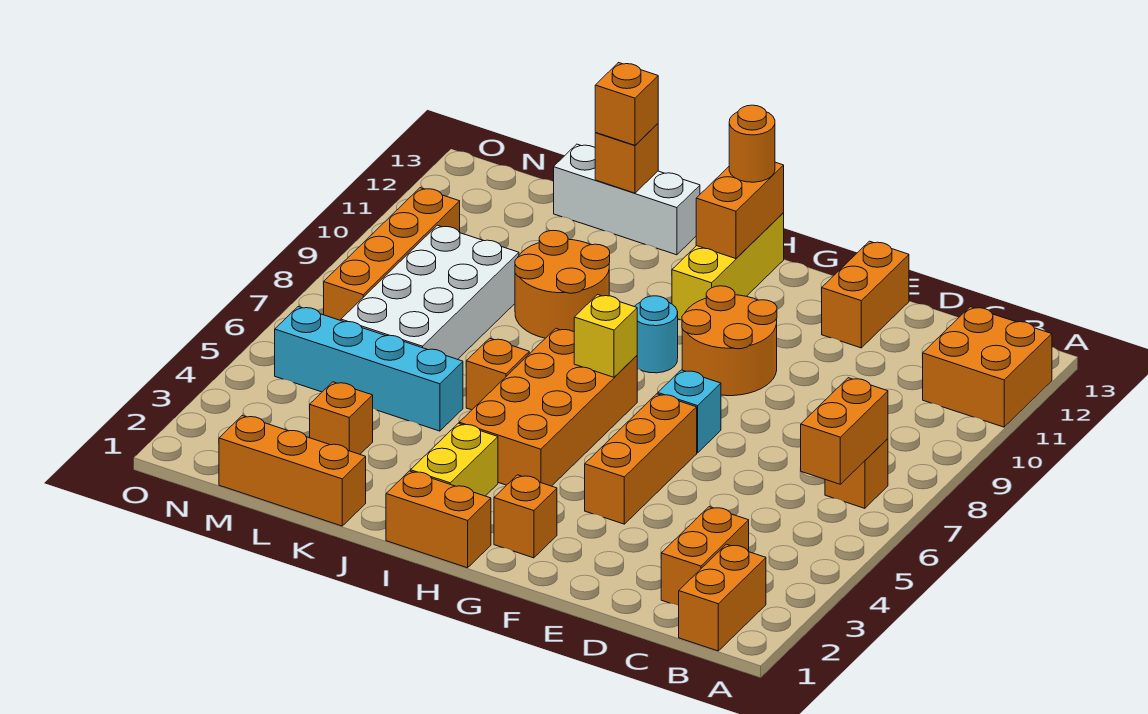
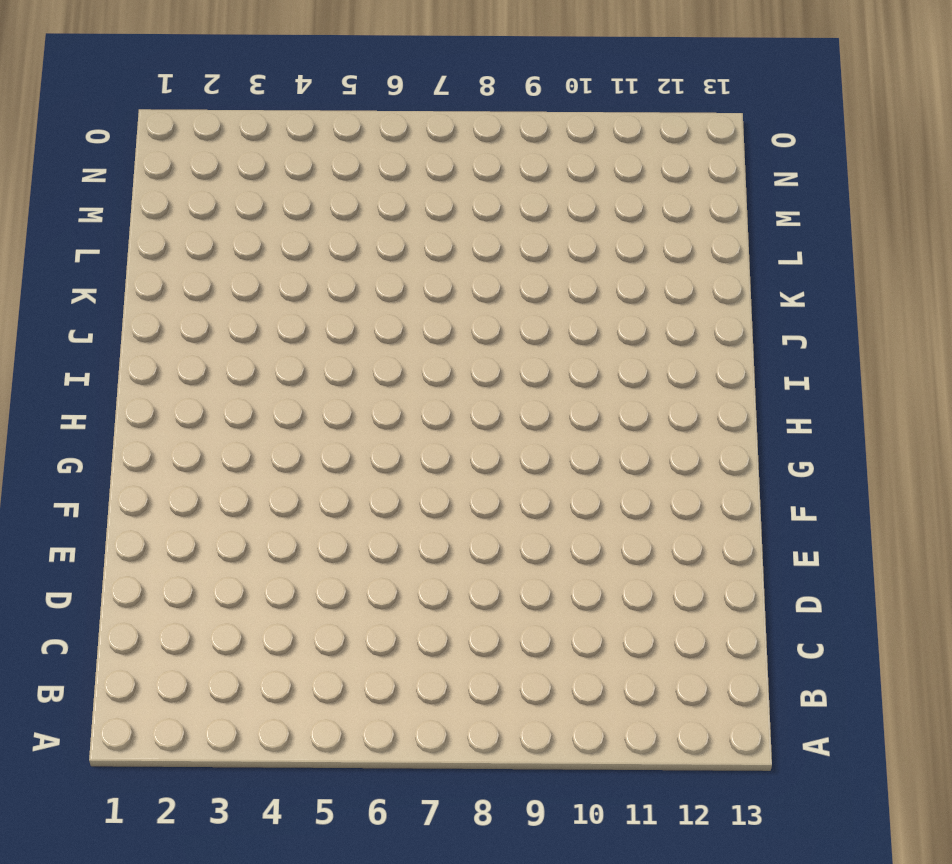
none -> orange 2x2 brick [923,307,1052,427]
none -> orange 1x2 brick [679,544,766,651]
none -> orange 1x1 brick [825,439,888,508]

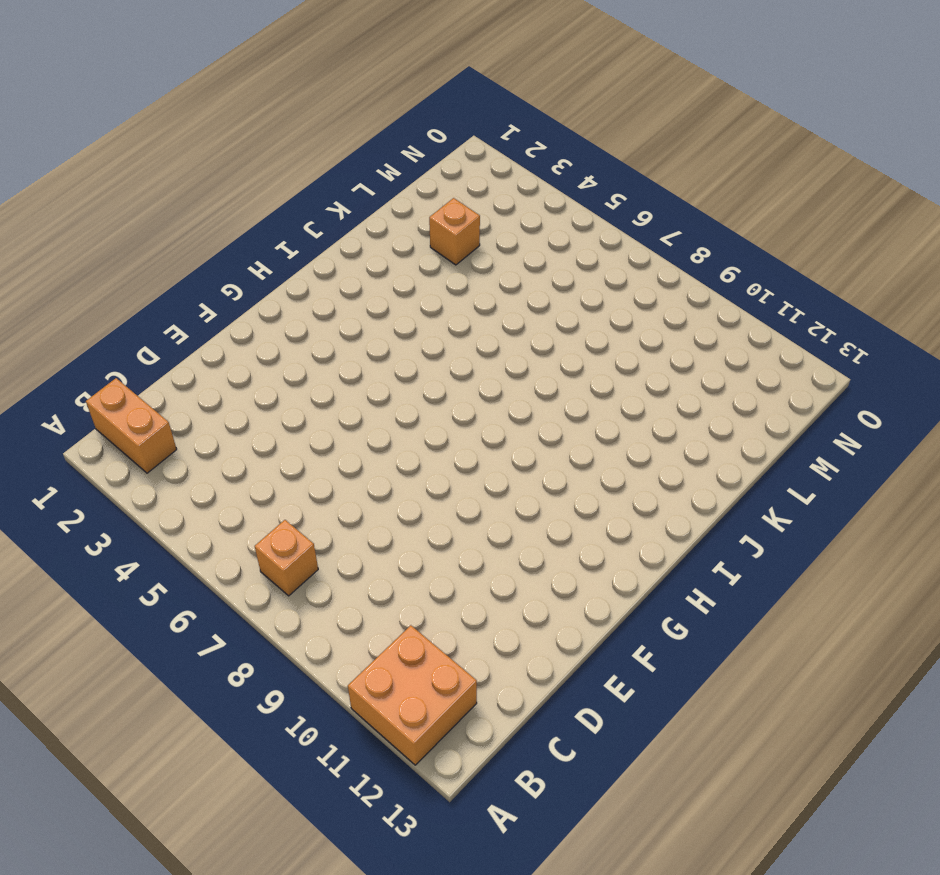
none -> orange 1x2 brick [661,507,749,606]
none -> orange 1x2 brick [822,241,909,348]
none -> orange 1x3 brick [585,394,697,524]

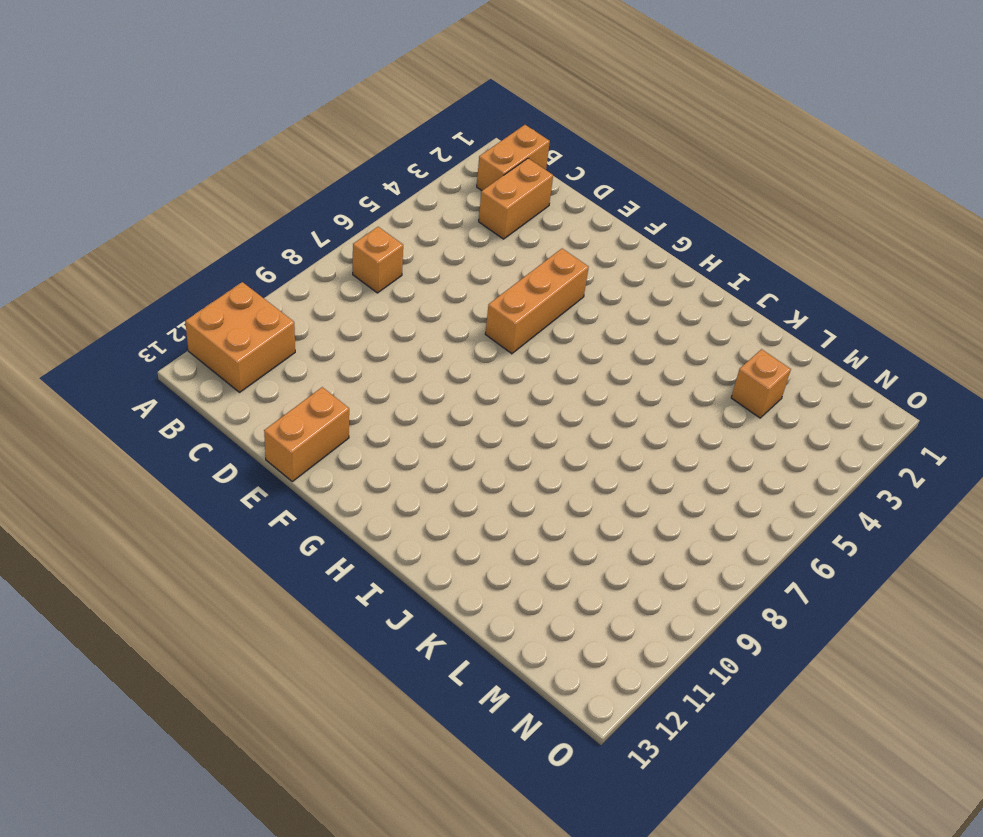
none -> cyan 1x1 brick [658,370,721,453]
none -> orange 2x2 round brick [682,286,777,396]
none -> orange 1x1 brick [494,475,557,558]

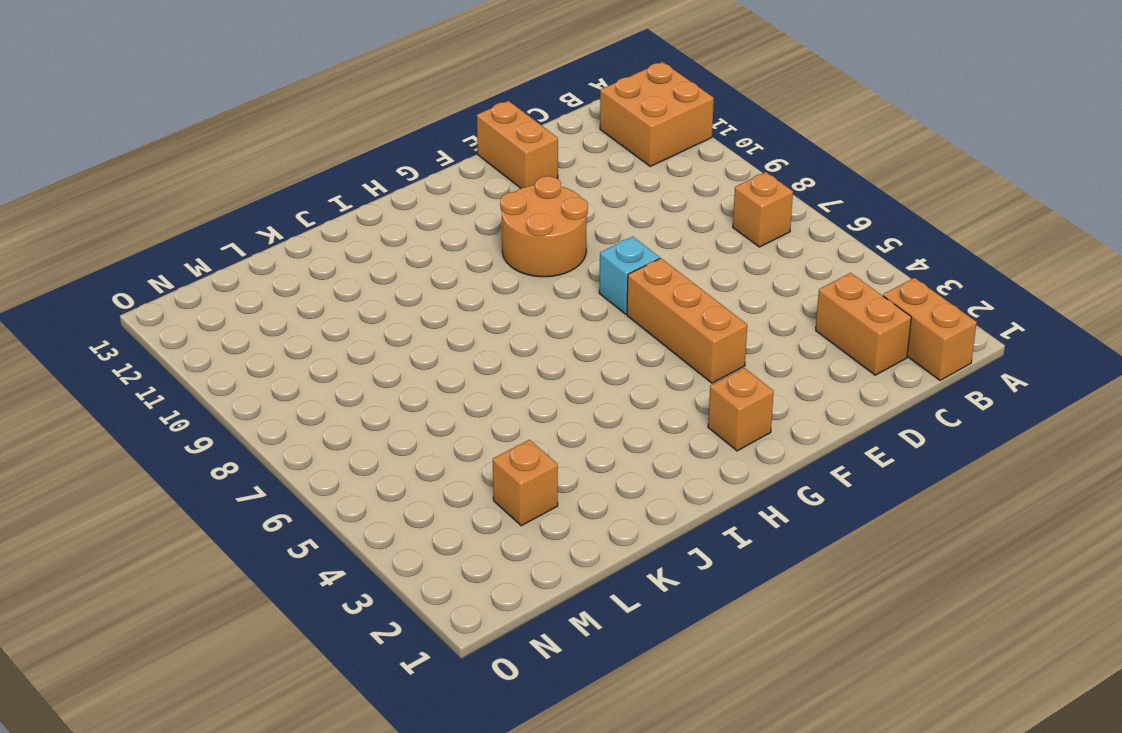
none -> orange 1x2 brick [386,471,491,568]
none -> orange 2x4 brick [459,329,637,486]
none -> cyan 1x1 round brick [634,296,678,373]

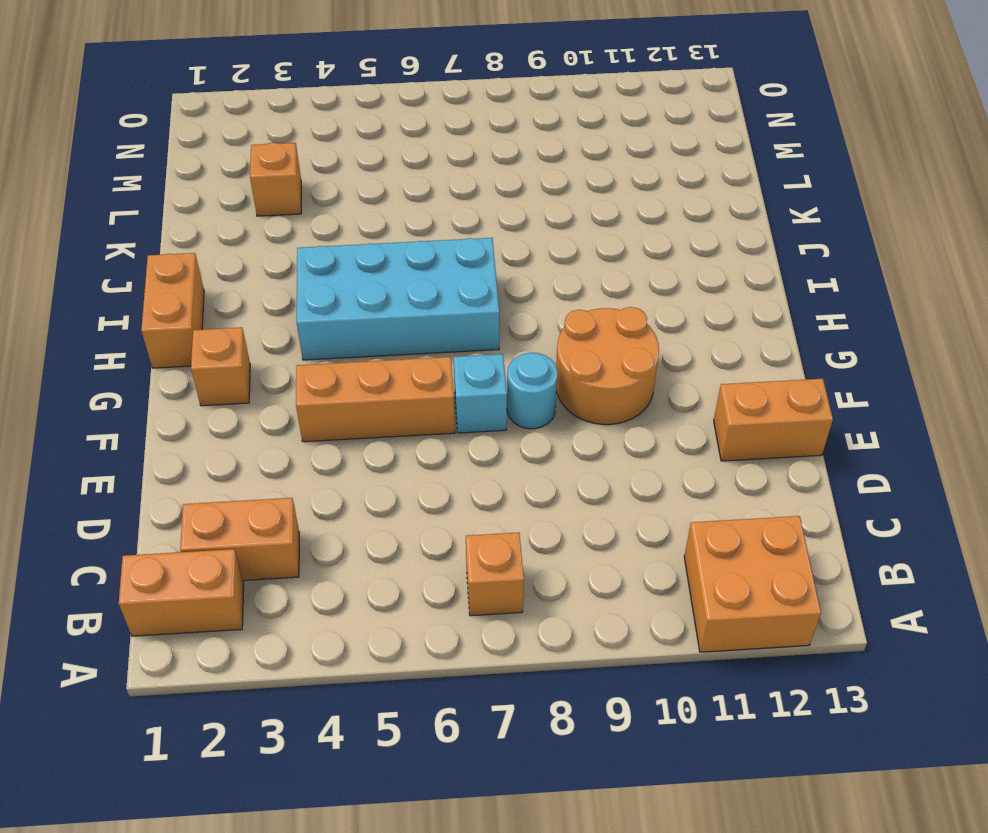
cyan 1x1 round brick [507,353,557,429] -> cyan 1x1 round brick moved to [634,296,678,373]
cyan 2x4 brick [297,238,499,360] -> orange 2x4 brick [459,329,637,486]
none -> yellow 1x3 brick [672,213,784,320]
none -> yellow 1x2 brick [411,423,498,496]
none -> orange 1x1 brick [466,338,529,410]

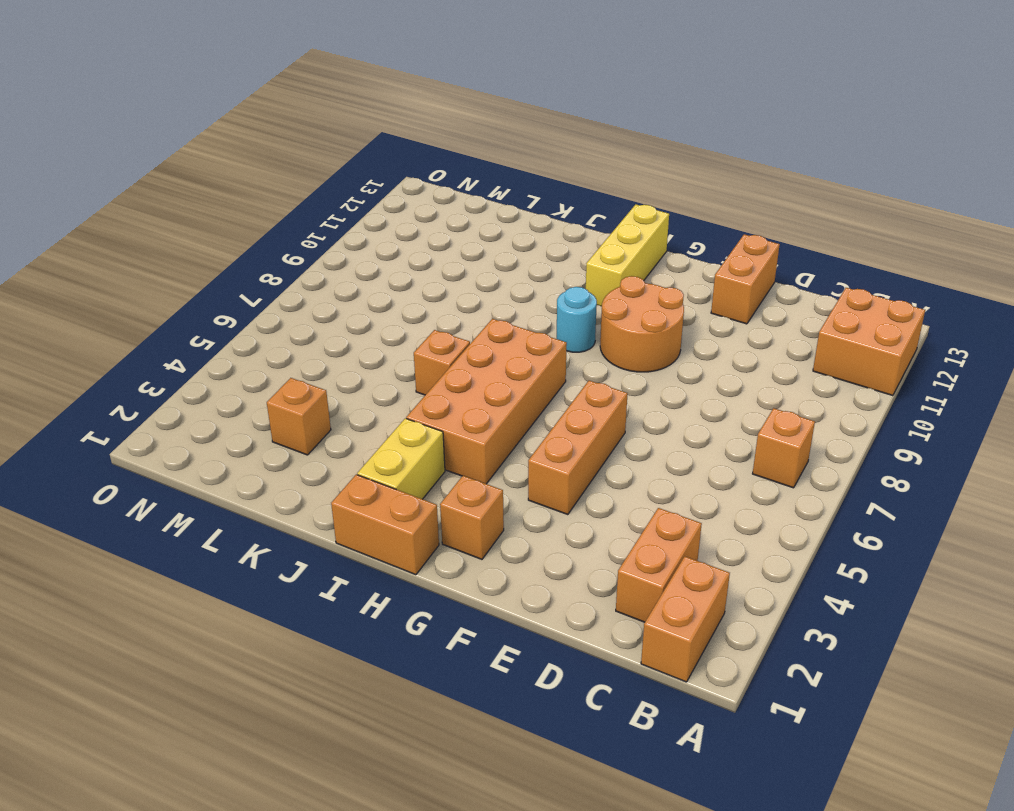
none -> cyan 1x1 brick [658,370,721,453]
none -> orange 2x2 round brick [515,230,610,338]
none -> white 1x3 brick [554,144,700,255]

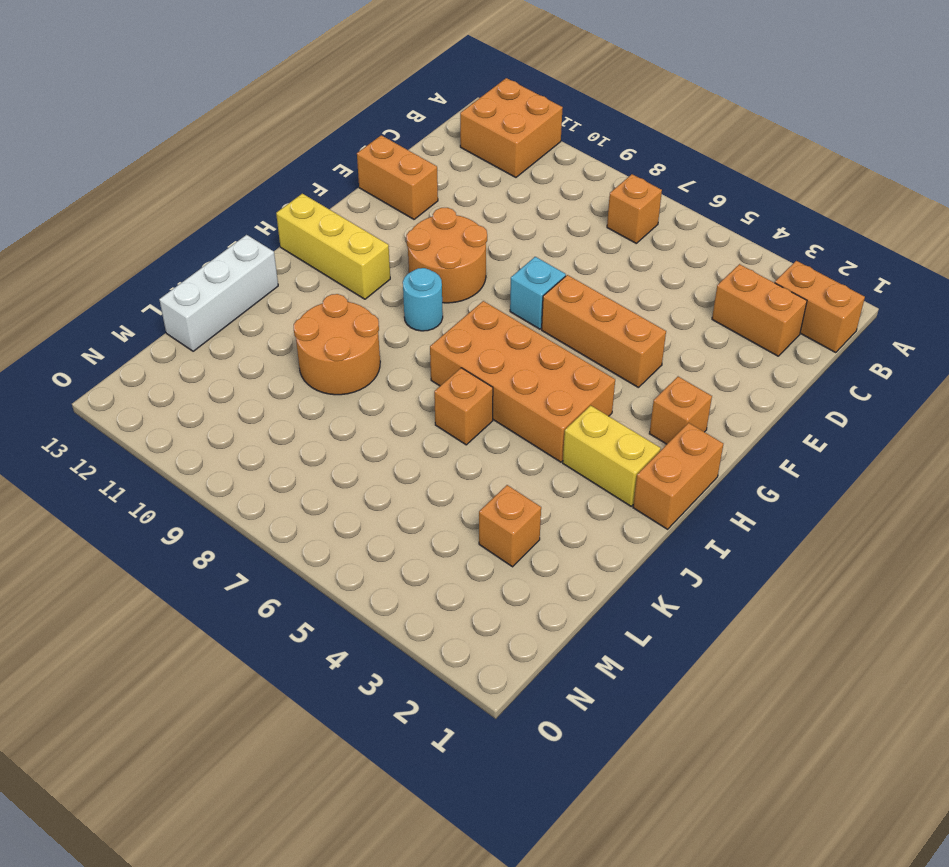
none -> orange 1x3 brick [219,416,366,526]
none -> cyan 1x4 brick [275,307,463,431]
none -> white 2x4 brick [341,225,519,359]

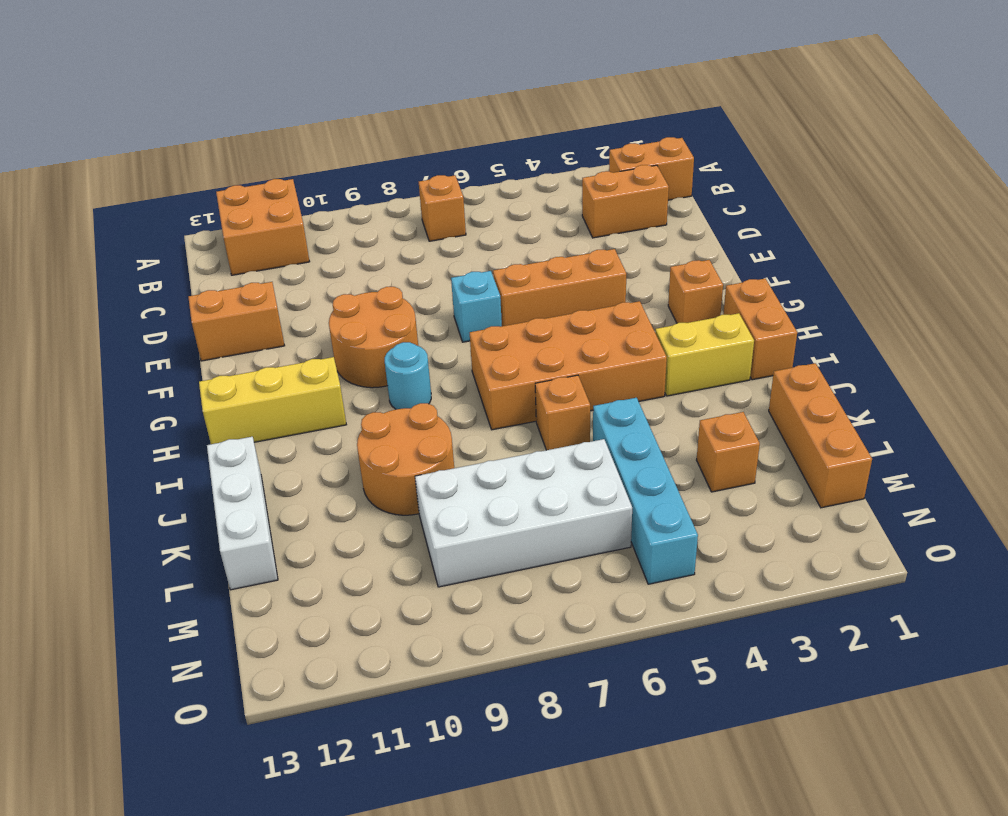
none -> orange 1x4 brick [324,188,460,321]
none -> orange 1x2 brick [800,378,888,484]
none -> yellow 1x1 brick [574,295,637,377]

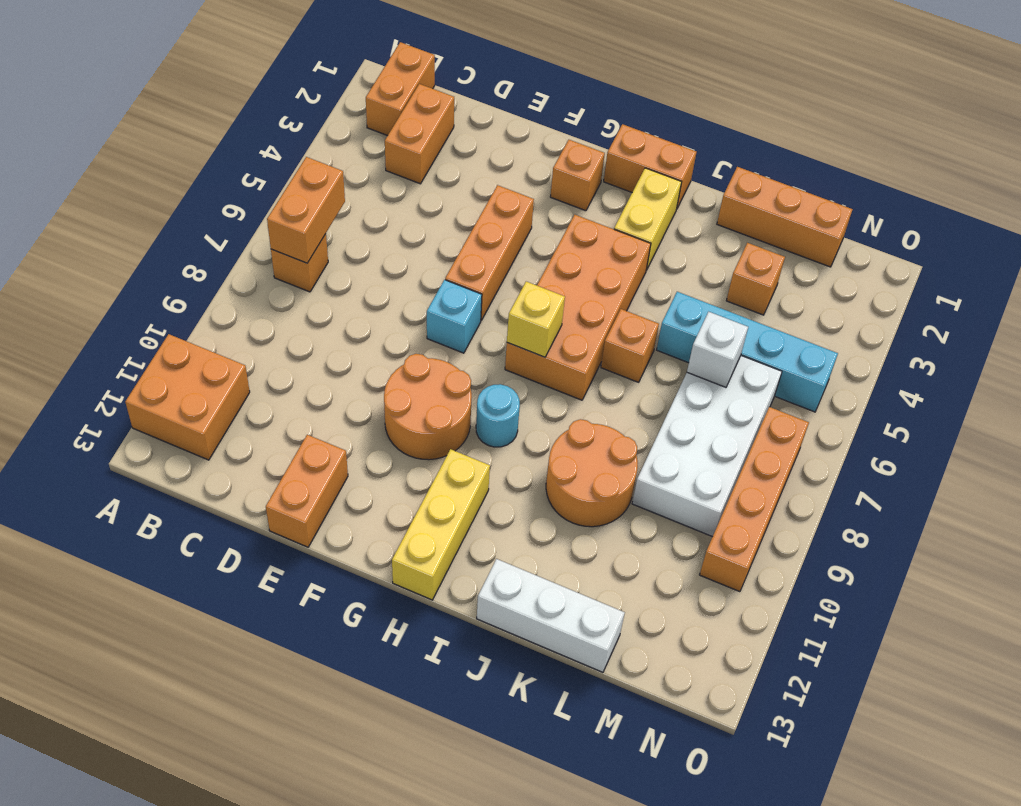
white 1x1 brick [687,312,748,387] -> none
none -> orange 1x2 brick [696,162,784,259]
none -> orange 1x1 brick [595,124,658,193]
none -> orange 1x1 round brick [729,105,775,182]

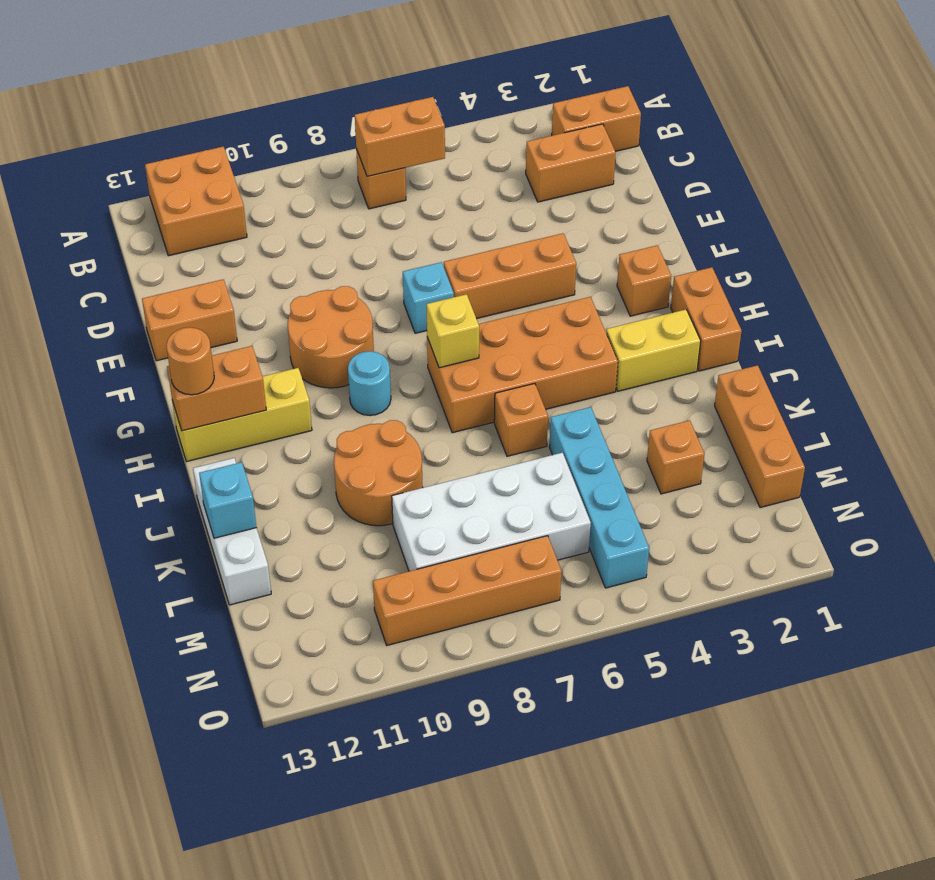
cyan 1x1 brick [199,462,256,538] -> orange 1x1 brick [595,124,658,193]
none -> orange 1x1 brick [595,63,658,145]

